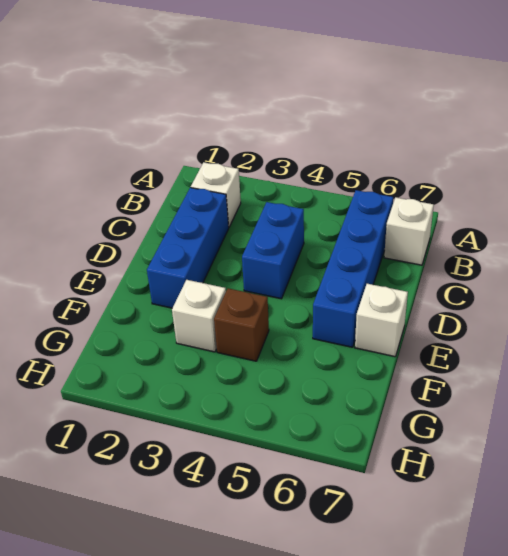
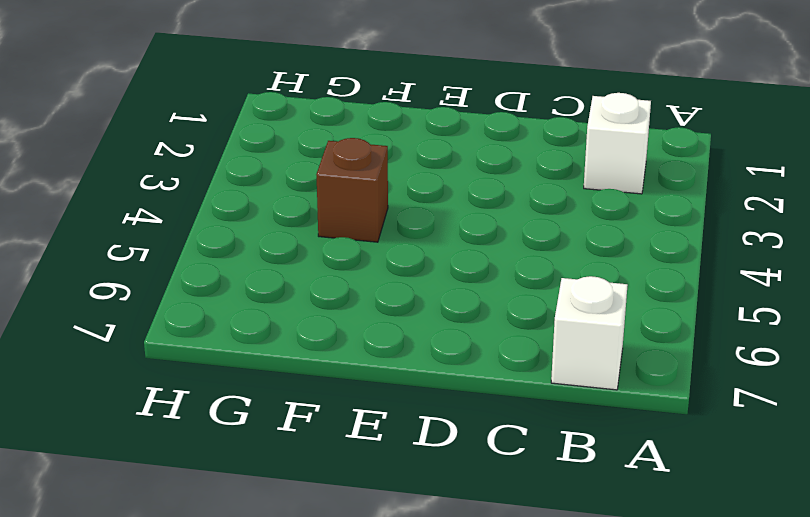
none -> blue 1x4 brick [313,190,393,347]
none -> blue 1x3 brick [147,188,229,308]

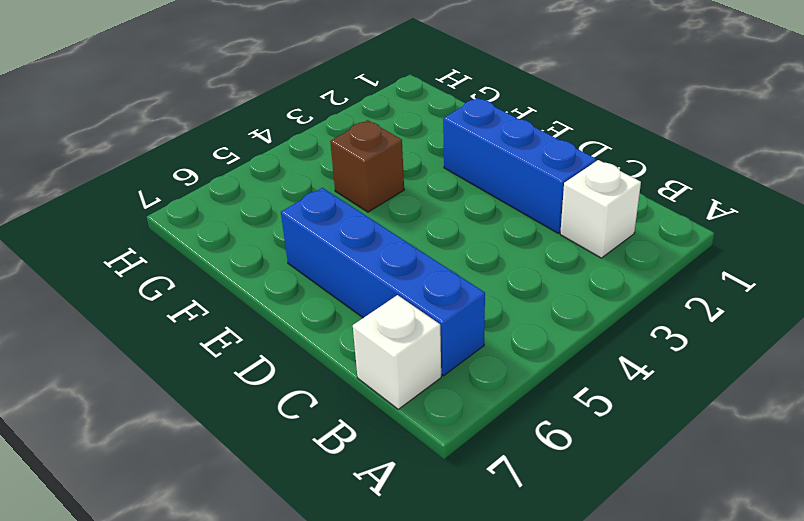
none -> blue 1x2 brick [242,202,304,299]
none -> white 1x1 brick [355,284,408,357]

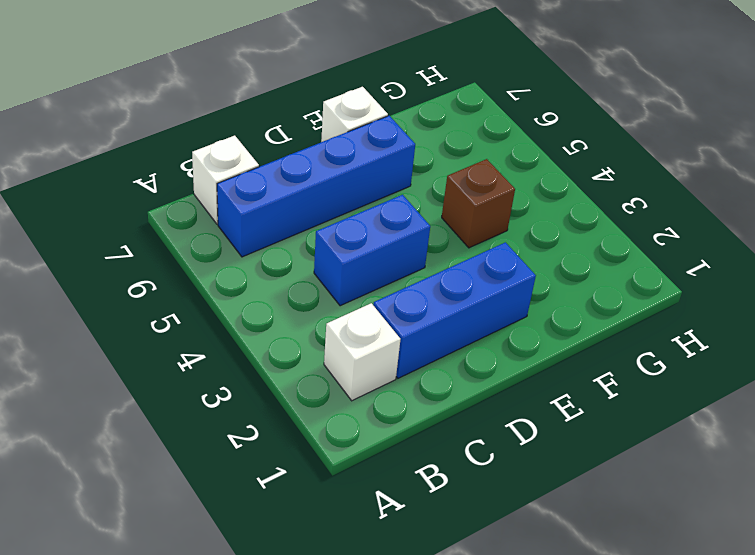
none -> white 1x1 brick [172,280,226,352]

